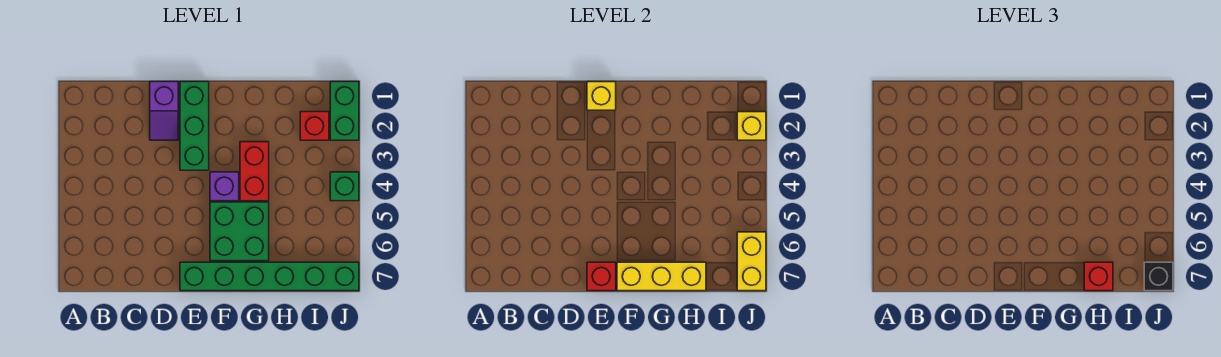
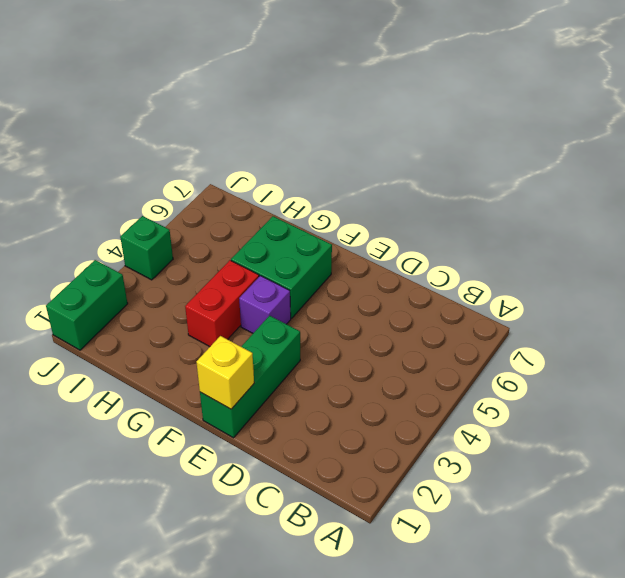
none -> purple 1x2 slope [150,82,178,140]
none -> green 1x6 brick [180,262,359,291]
none -> red 1x1 brick [300,112,329,140]

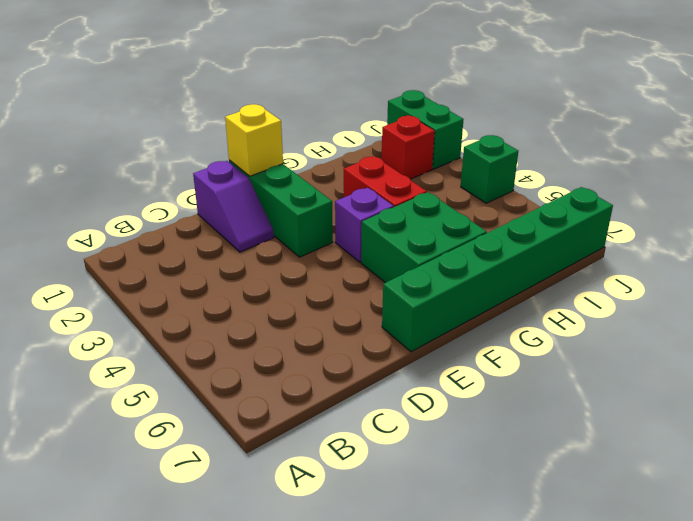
none -> red 1x1 brick [587,262,616,291]
none -> yellow 1x3 brick [617,262,706,291]
none -> yellow 1x1 brick [737,112,766,140]

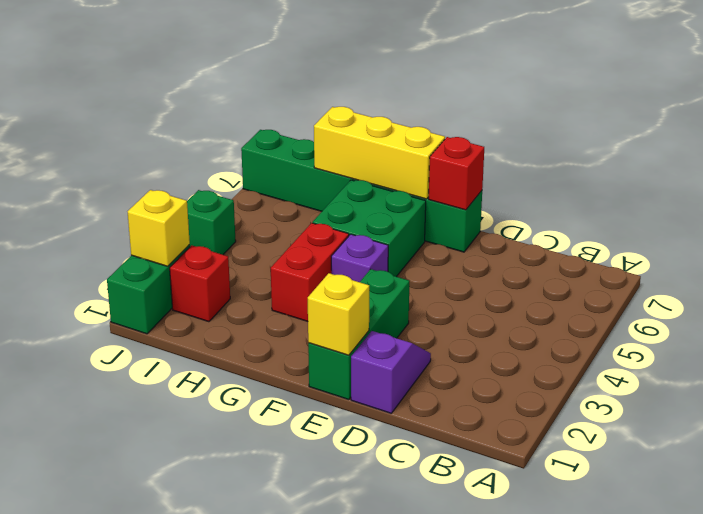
none -> yellow 1x2 brick [737,232,766,291]
none -> red 1x1 brick [1084,262,1113,291]
none -> black 1x1 brick [1144,262,1173,291]

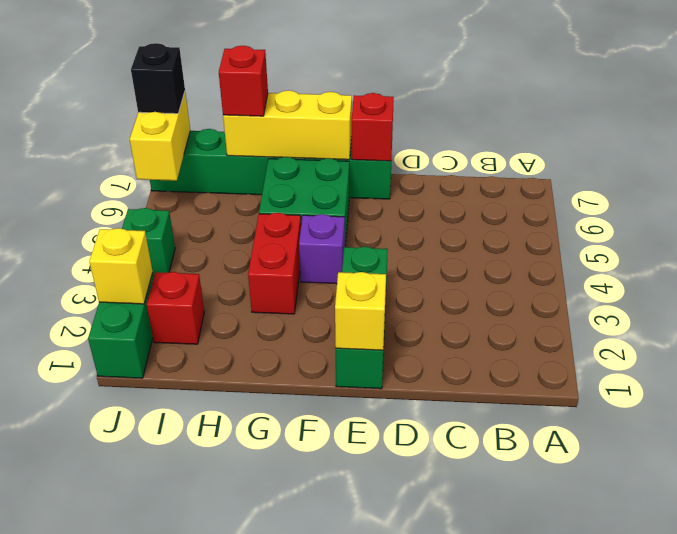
none -> purple 1x2 slope [150,82,178,140]

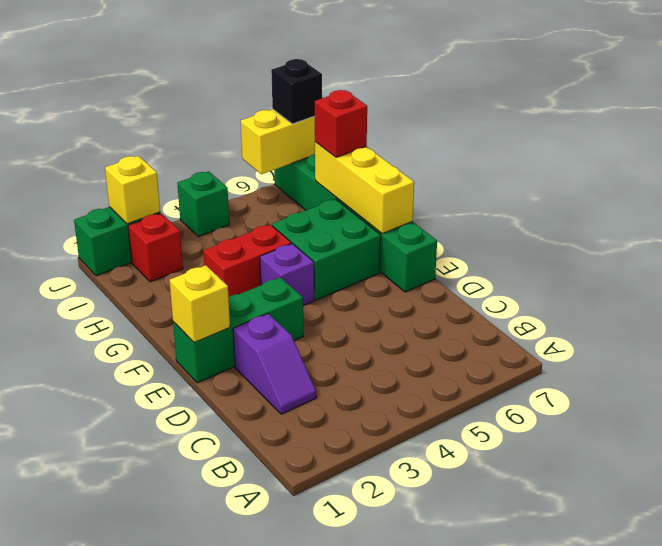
purple 1x2 slope [233,314,316,414] -> purple 1x2 slope turned to [150,82,178,140]
none -> red 1x1 brick [587,262,616,291]

